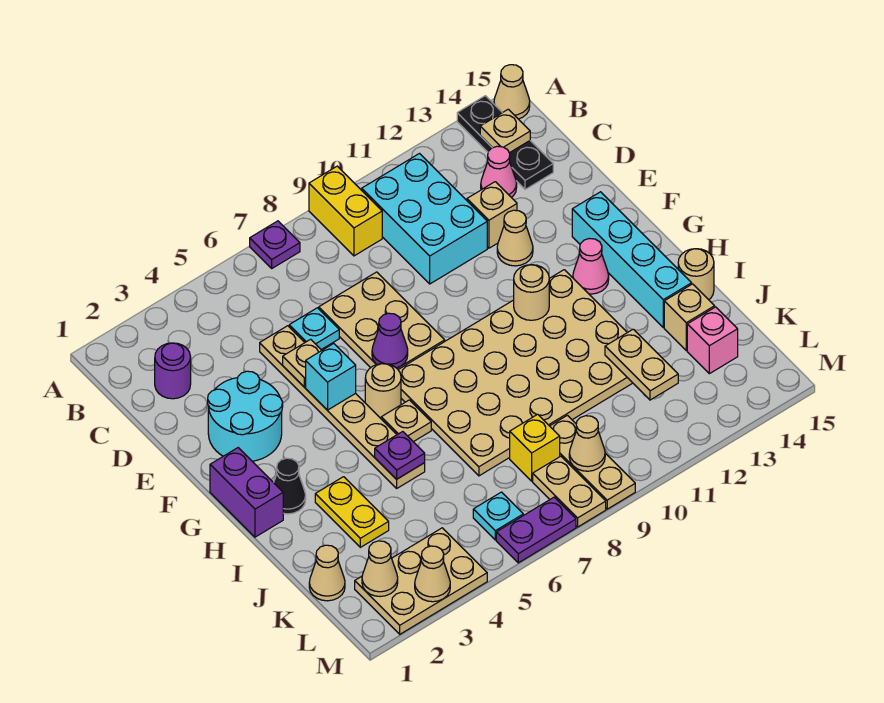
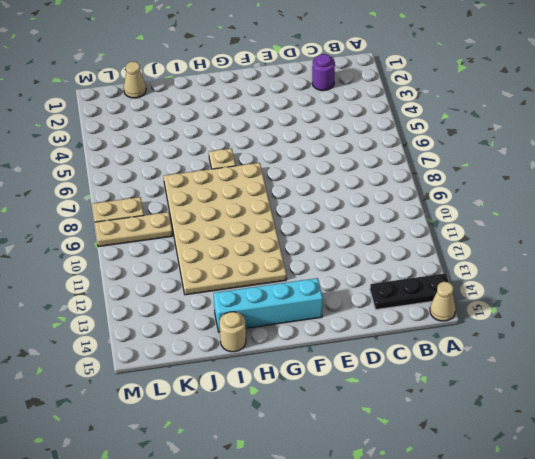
none -> purple 1x1 plate [250,221,300,268]
none -> yellow 1x2 brick [309,166,382,256]
none -> cyan 2x3 brick [362,154,487,284]
none -> pink 1x1 cone [481,146,517,198]

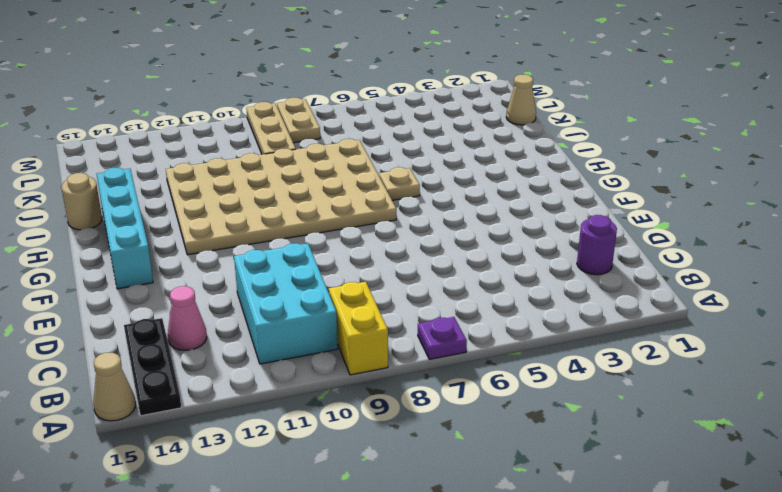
none -> tan 1x6 plate [260,326,425,488]
none -> cyan 1x1 plate [289,308,339,350]
none -> tan 2x3 plate [319,272,445,370]
none -> tan 1x1 brick [467,182,517,248]

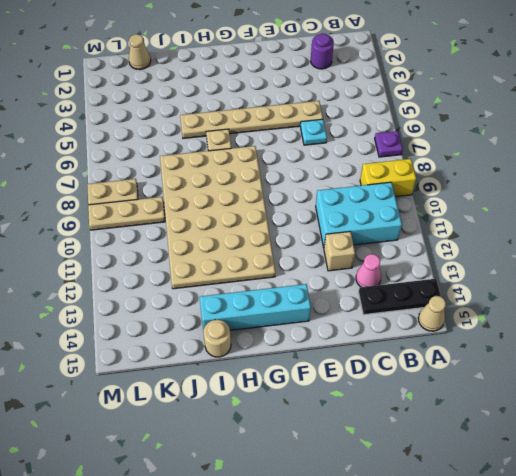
none -> tan 2x3 plate [319,272,445,370]
none -> cyan 2x2 round brick [208,371,283,461]
none -> tan 1x1 cone [497,210,533,266]
none -> purple 1x2 brick [210,448,283,537]

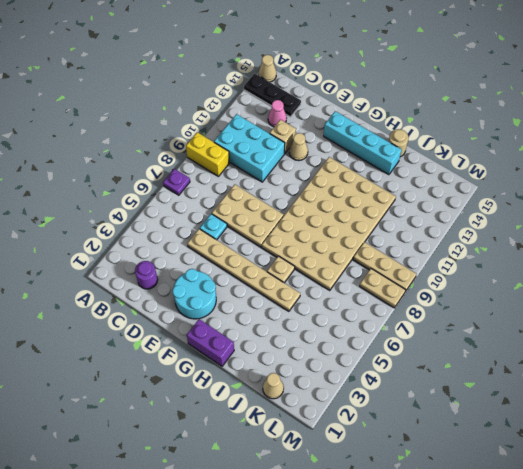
none -> tan 1x1 round brick [365,364,401,418]
none -> pink 1x1 cone [573,239,609,294]
none -> black 1x1 cone [273,458,306,514]
none -> yellow 1x2 plate [315,477,389,547]

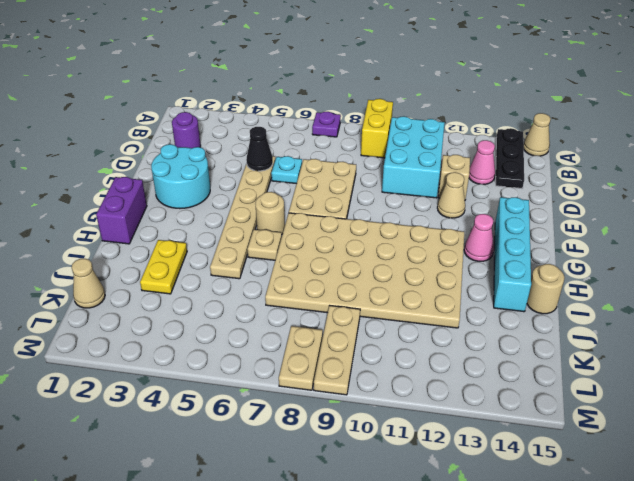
black 1x1 cone [246,127,273,171] -> black 1x1 cone moved to [273,458,306,514]
none -> tan 1x1 brick [664,284,715,351]
none -> yellow 1x1 brick [510,414,560,481]
none -> pink 1x1 brick [687,307,738,374]
none -> tan 2x3 plate [355,528,487,634]

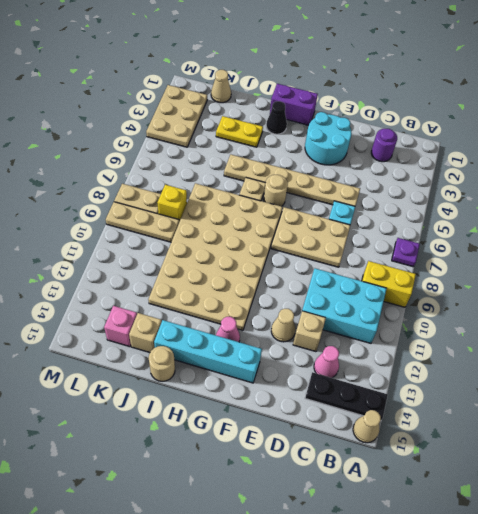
none -> cyan 1x1 plate [473,492,523,540]
none -> purple 1x2 plate [496,497,576,563]
none -> tan 1x1 plate [480,109,530,153]
none -> tan 1x1 plate [283,339,322,387]

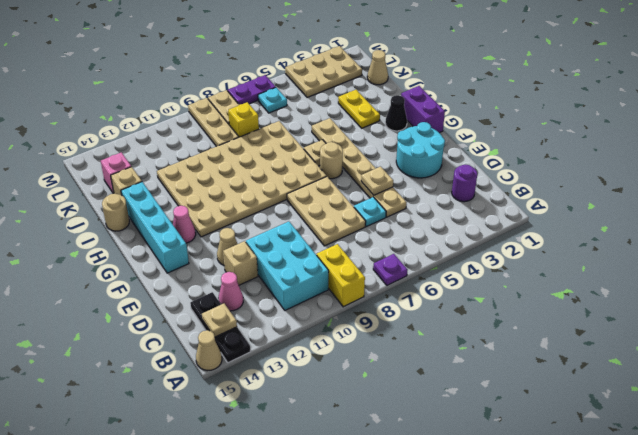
none -> cyan 1x1 brick [306,343,356,410]
none -> purple 1x1 cone [372,313,408,368]
none -> tan 1x1 round brick [514,265,549,320]
none -> purple 1x1 plate [375,432,425,479]

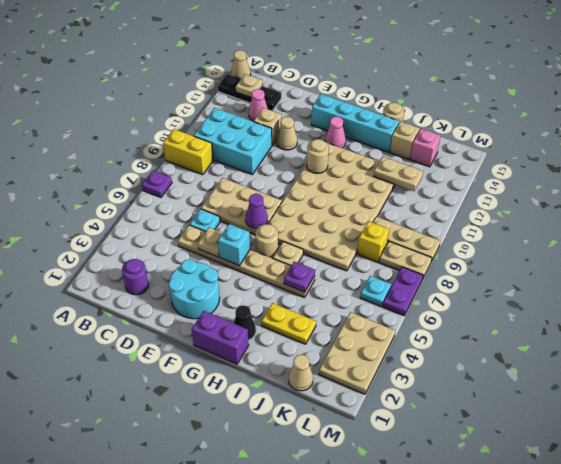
none -> tan 1x1 cone [362,541,398,597]
none -> tan 1x1 cone [569,416,605,471]
none -> tan 1x1 cone [415,546,450,602]

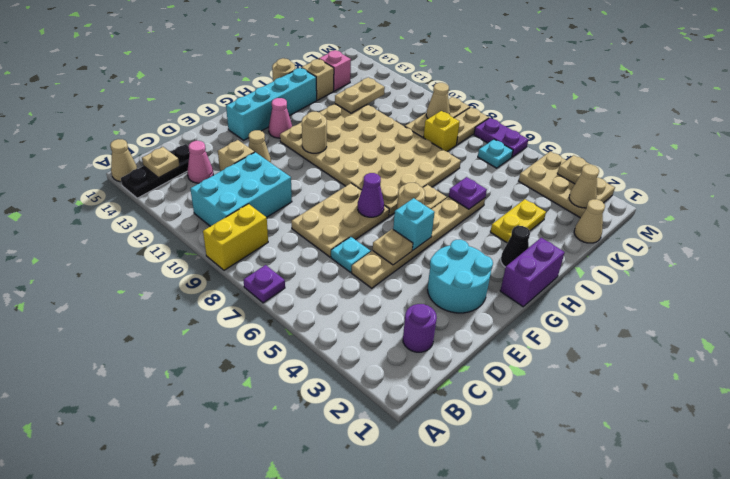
tan 1x1 plate [557,155,591,184] -> tan 1x1 cone [415,546,450,602]

